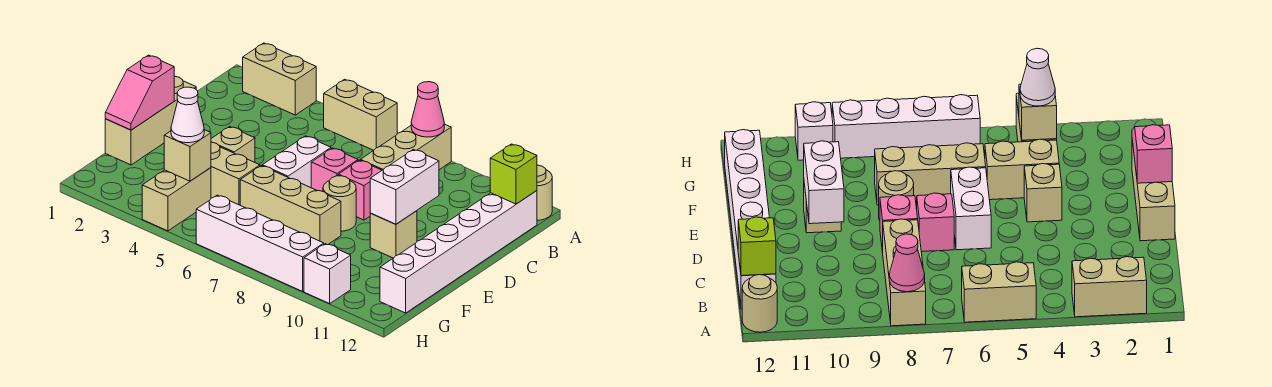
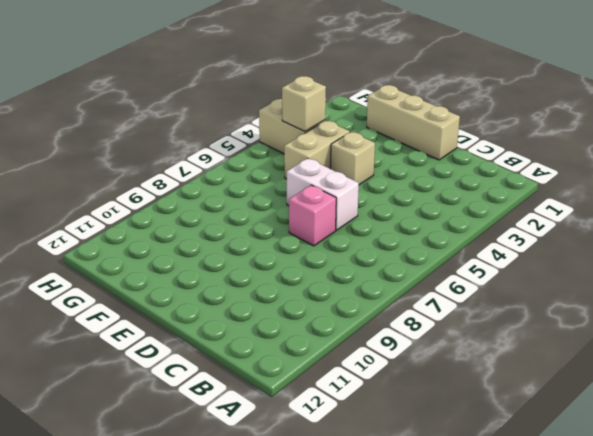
none -> tan 1x2 brick [243,43,316,115]
none -> tan 1x2 brick [324,79,397,150]
none -> tan 1x3 brick [360,124,451,170]

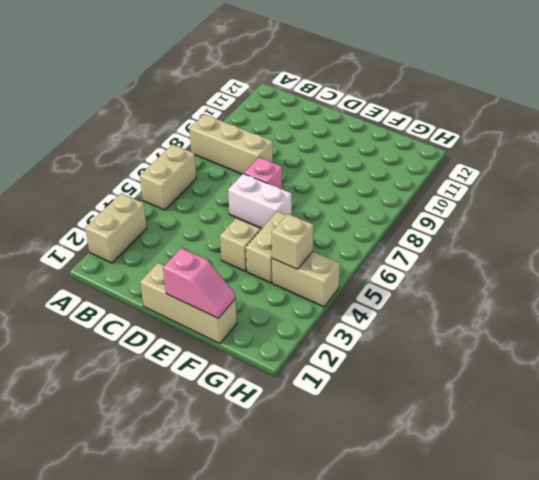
none -> tan 1x1 round brick [537,165,552,220]
none -> white 1x6 brick [380,190,537,313]
none -> pink 1x1 brick [338,160,382,220]

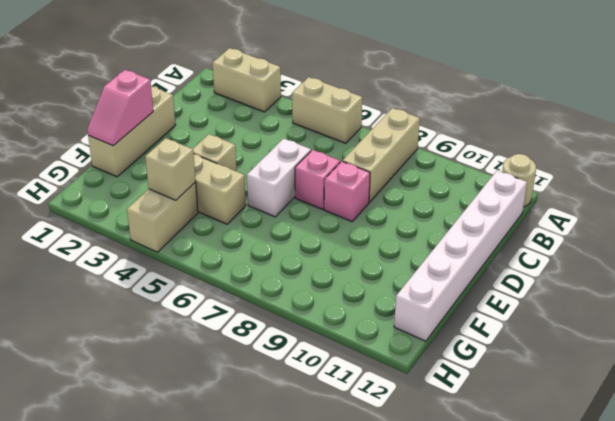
none -> tan 1x1 round brick [323,176,356,231]
none -> tan 1x1 brick [370,211,417,258]
none -> tan 1x3 brick [240,166,341,245]

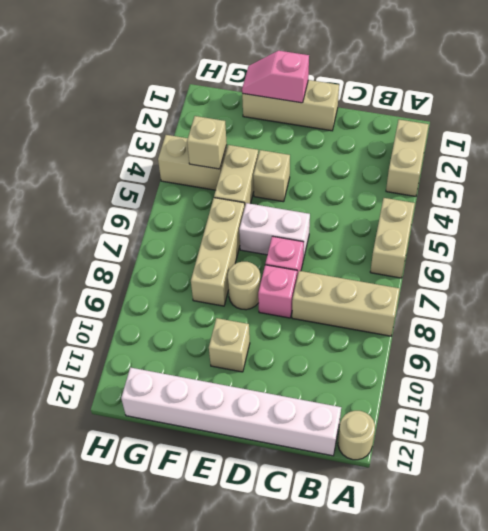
none -> white 1x4 brick [196,195,324,291]
none -> white 1x1 brick [304,244,351,304]
none -> pink 1x1 cone [411,82,444,137]

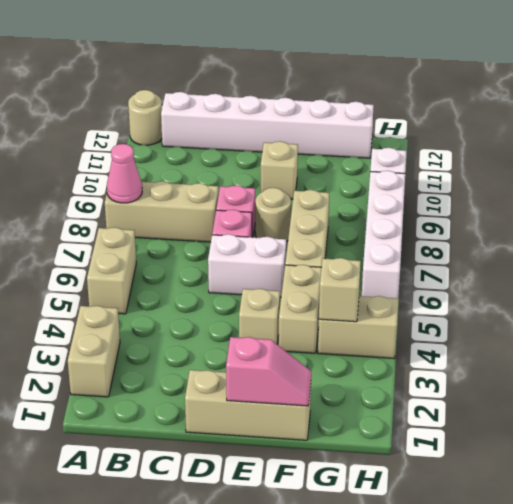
none -> lime 1x1 brick [490,144,537,204]
none -> white 1x2 brick [370,149,439,224]
none -> white 1x1 cone [171,87,204,143]

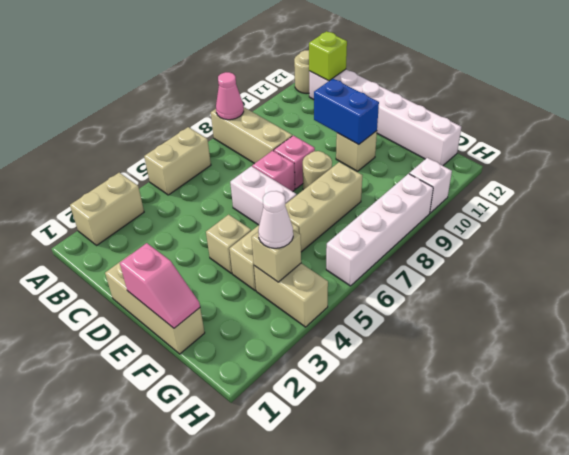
blue 1x2 brick [314,79,379,145] -> white 1x2 brick [370,149,439,224]

